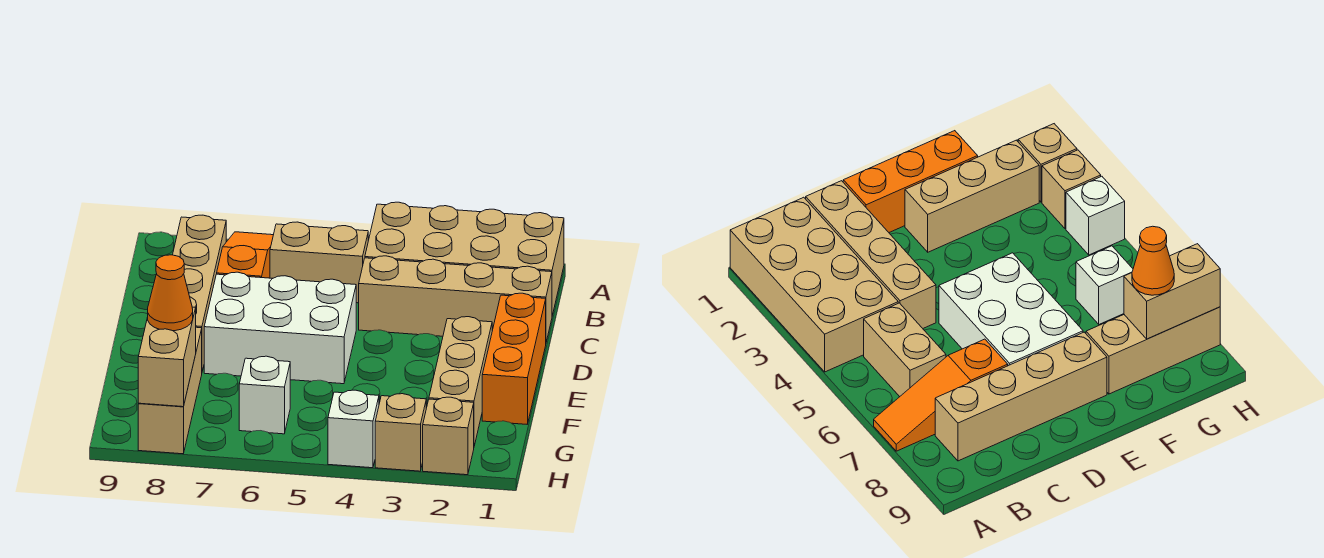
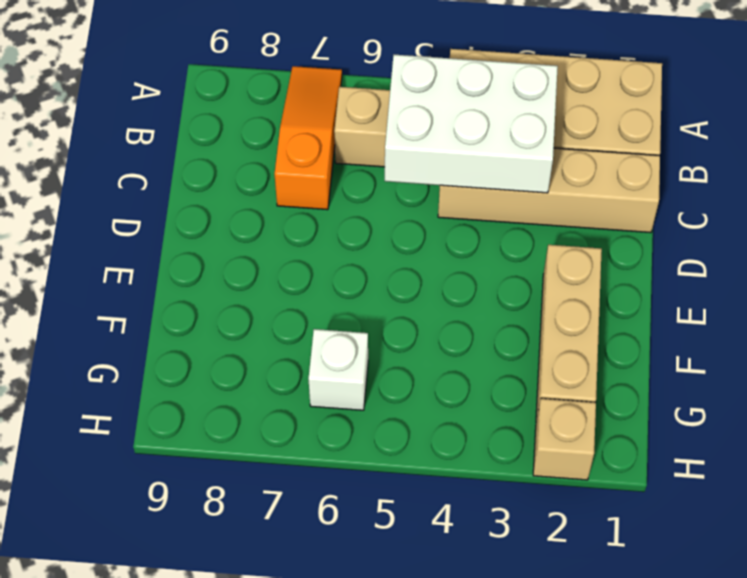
white 2x3 brick [385,55,558,193] -> white 2x3 brick moved to [204,272,356,384]
none -> tan 1x4 brick [173,215,226,371]
none -> orange 1x3 brick [482,293,546,424]
none -> tan 1x3 brick [138,327,202,454]

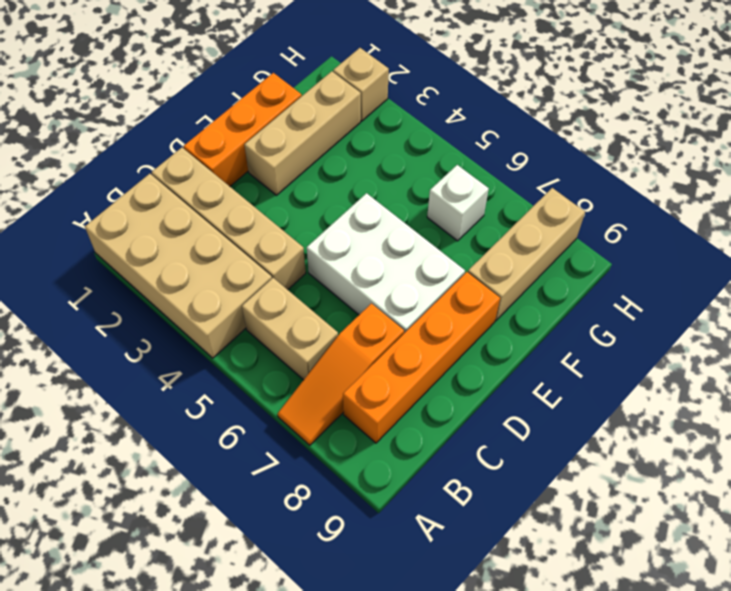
orange 1x4 brick [343,272,500,443] -> tan 1x4 brick [173,215,226,371]
none -> tan 1x1 brick [375,394,426,471]
none -> white 1x1 brick [328,390,379,468]
none -> tan 1x2 brick [138,307,196,407]

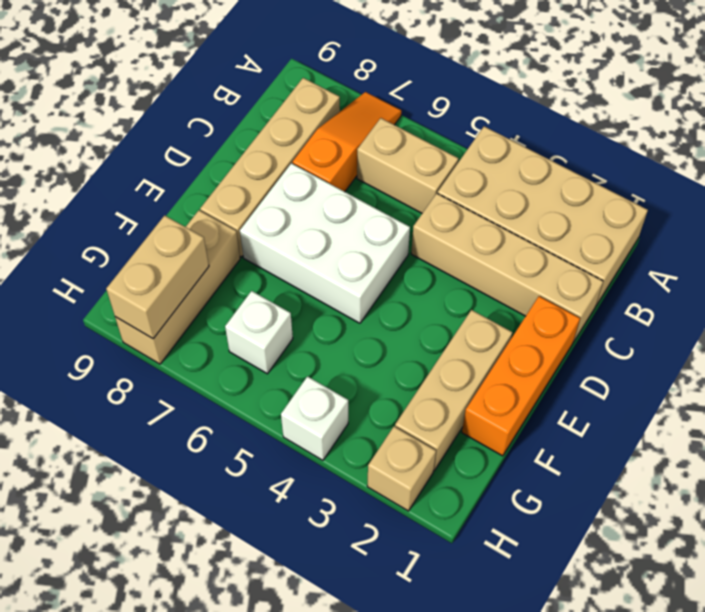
none -> tan 1x1 brick [375,394,426,471]
none -> orange 1x1 cone [148,255,193,331]

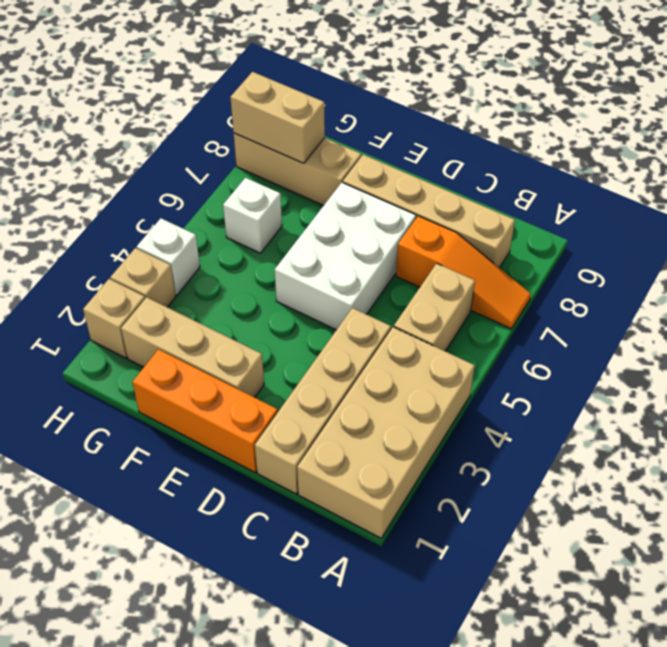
none -> orange 1x1 cone [148,255,193,331]

